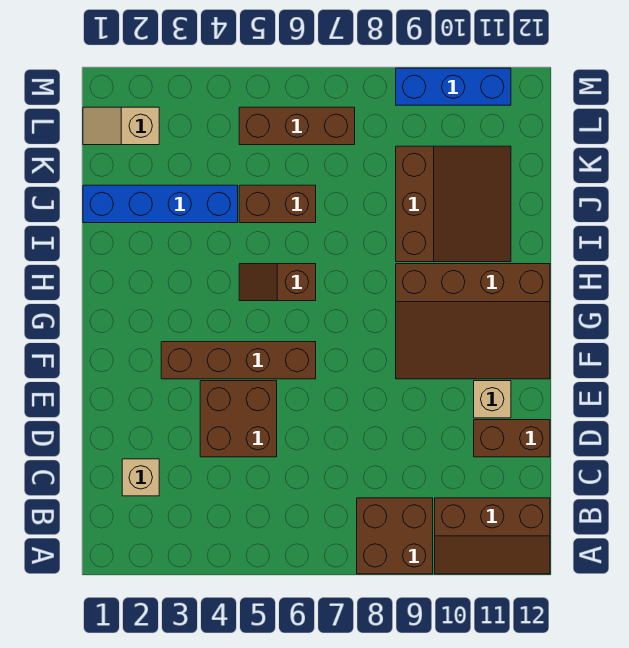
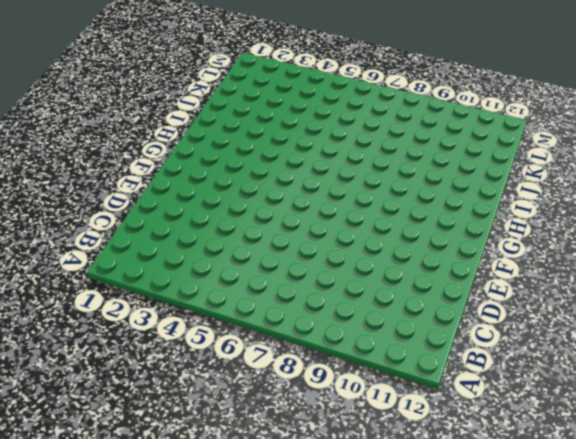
none -> brown 2x2 brick [357,498,433,574]
none -> brown 2x3 slope [435,498,550,574]
none -> tan 1x1 brick [122,459,159,496]

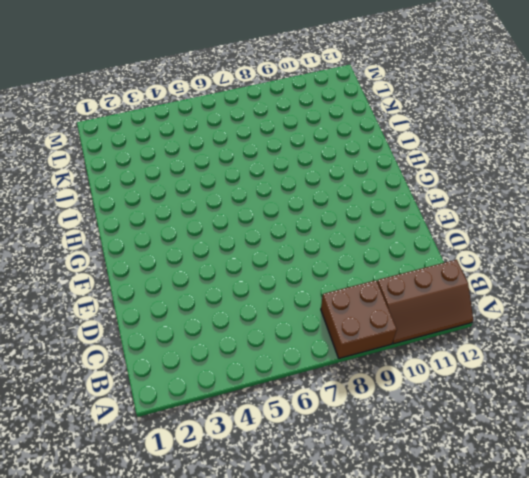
none -> tan 1x1 brick [122,459,159,496]
none -> brown 2x2 brick [200,381,277,457]
none -> brown 1x2 brick [474,420,550,457]

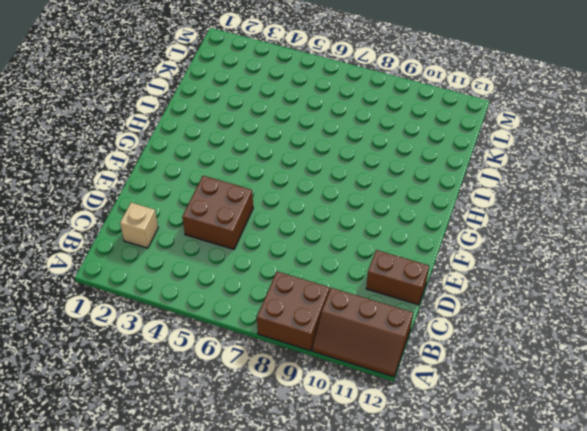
none -> tan 1x1 brick [474,381,511,418]
none -> brown 1x4 brick [161,342,316,379]
none -> brown 3x4 slope [396,264,550,379]

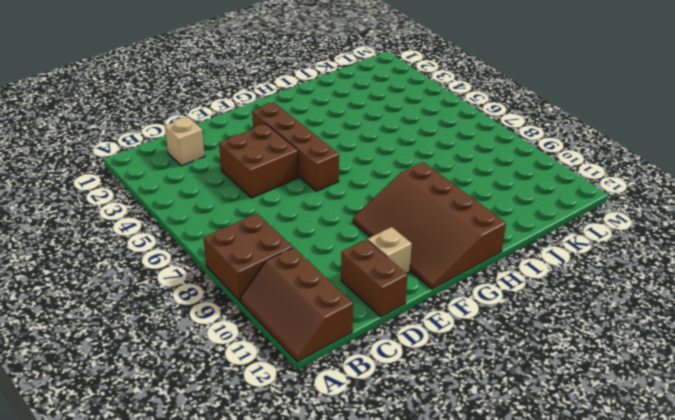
none -> brown 1x2 slope [239,264,316,301]
none -> brown 3x3 slope [396,146,511,262]
none -> blue 1x4 brick [83,185,238,223]

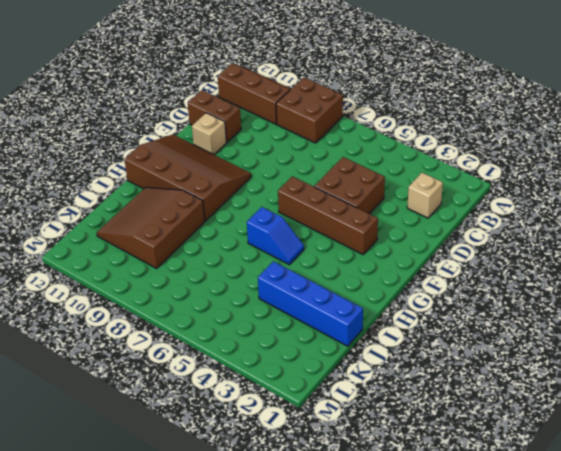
blue 1x2 slope [247,207,304,265] -> brown 1x2 slope [239,264,316,301]
none -> brown 1x2 brick [239,185,316,223]
none -> tan 1x2 slope [83,107,159,145]
none -> brown 1x3 brick [239,107,355,145]

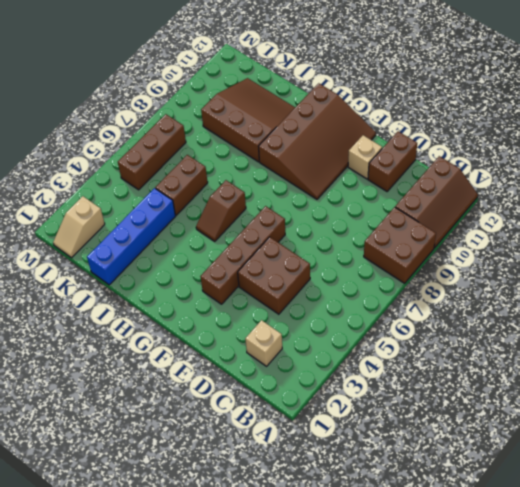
none -> blue 1x3 brick [396,68,511,105]

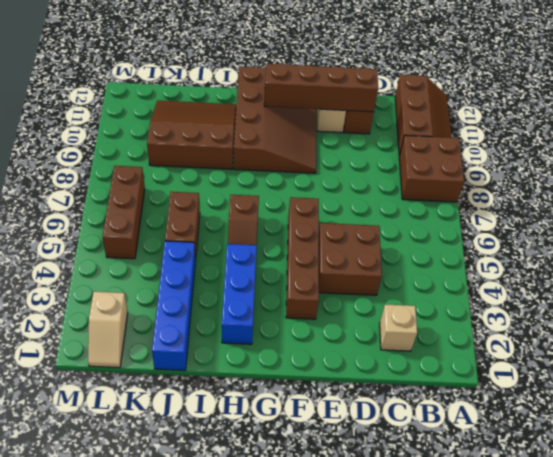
brown 1x4 brick [264,64,378,112] -> none
blue 1x3 brick [222,244,257,344] -> blue 1x3 brick moved to [396,68,511,105]

